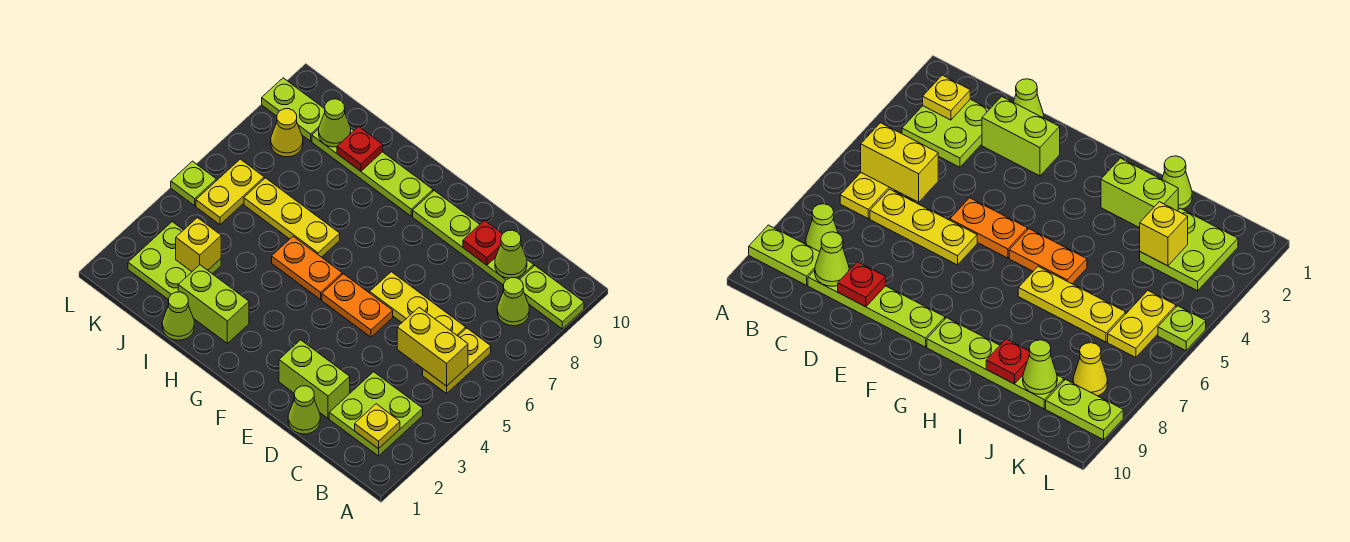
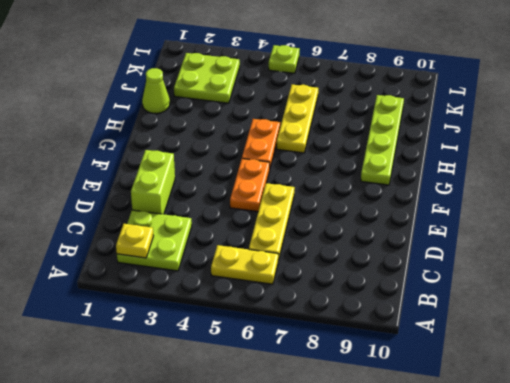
none -> lime 1x2 plate [520,266,584,329]
none -> lime 1x1 cone [497,278,529,326]
none -> lime 1x4 plate [413,191,534,285]

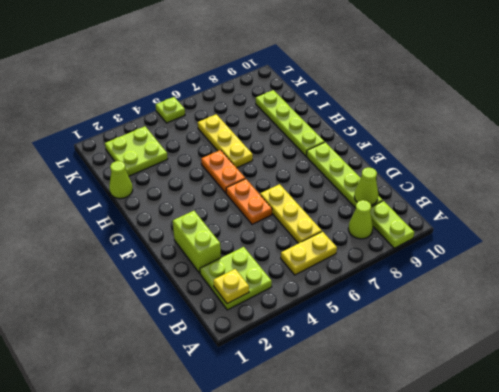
none -> lime 1x1 cone [288,386,320,434]
none -> lime 1x2 brick [178,265,249,343]
none -> yellow 1x2 plate [196,159,264,225]

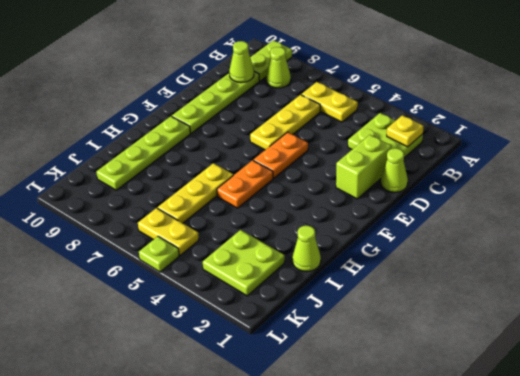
none -> lime 1x2 brick [178,265,249,343]
none -> yellow 1x1 cone [271,109,303,157]
none -> lime 1x2 plate [262,78,325,141]

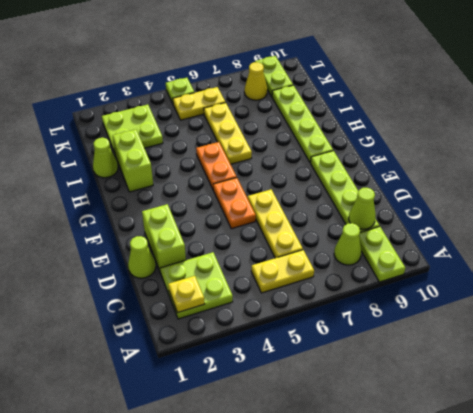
none -> yellow 1x2 brick [397,308,468,386]
none -> red 1x1 plate [463,220,502,265]
none -> red 1x1 plate [337,127,383,171]

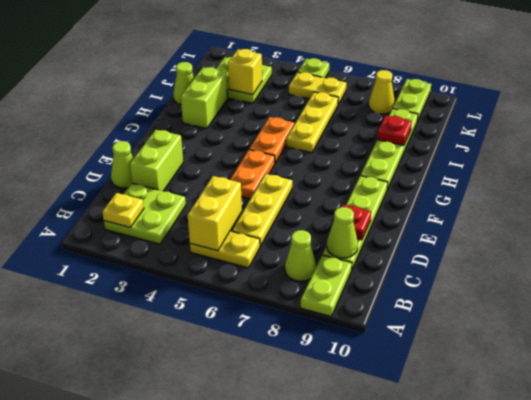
none -> lime 1x1 cone [319,99,351,147]

